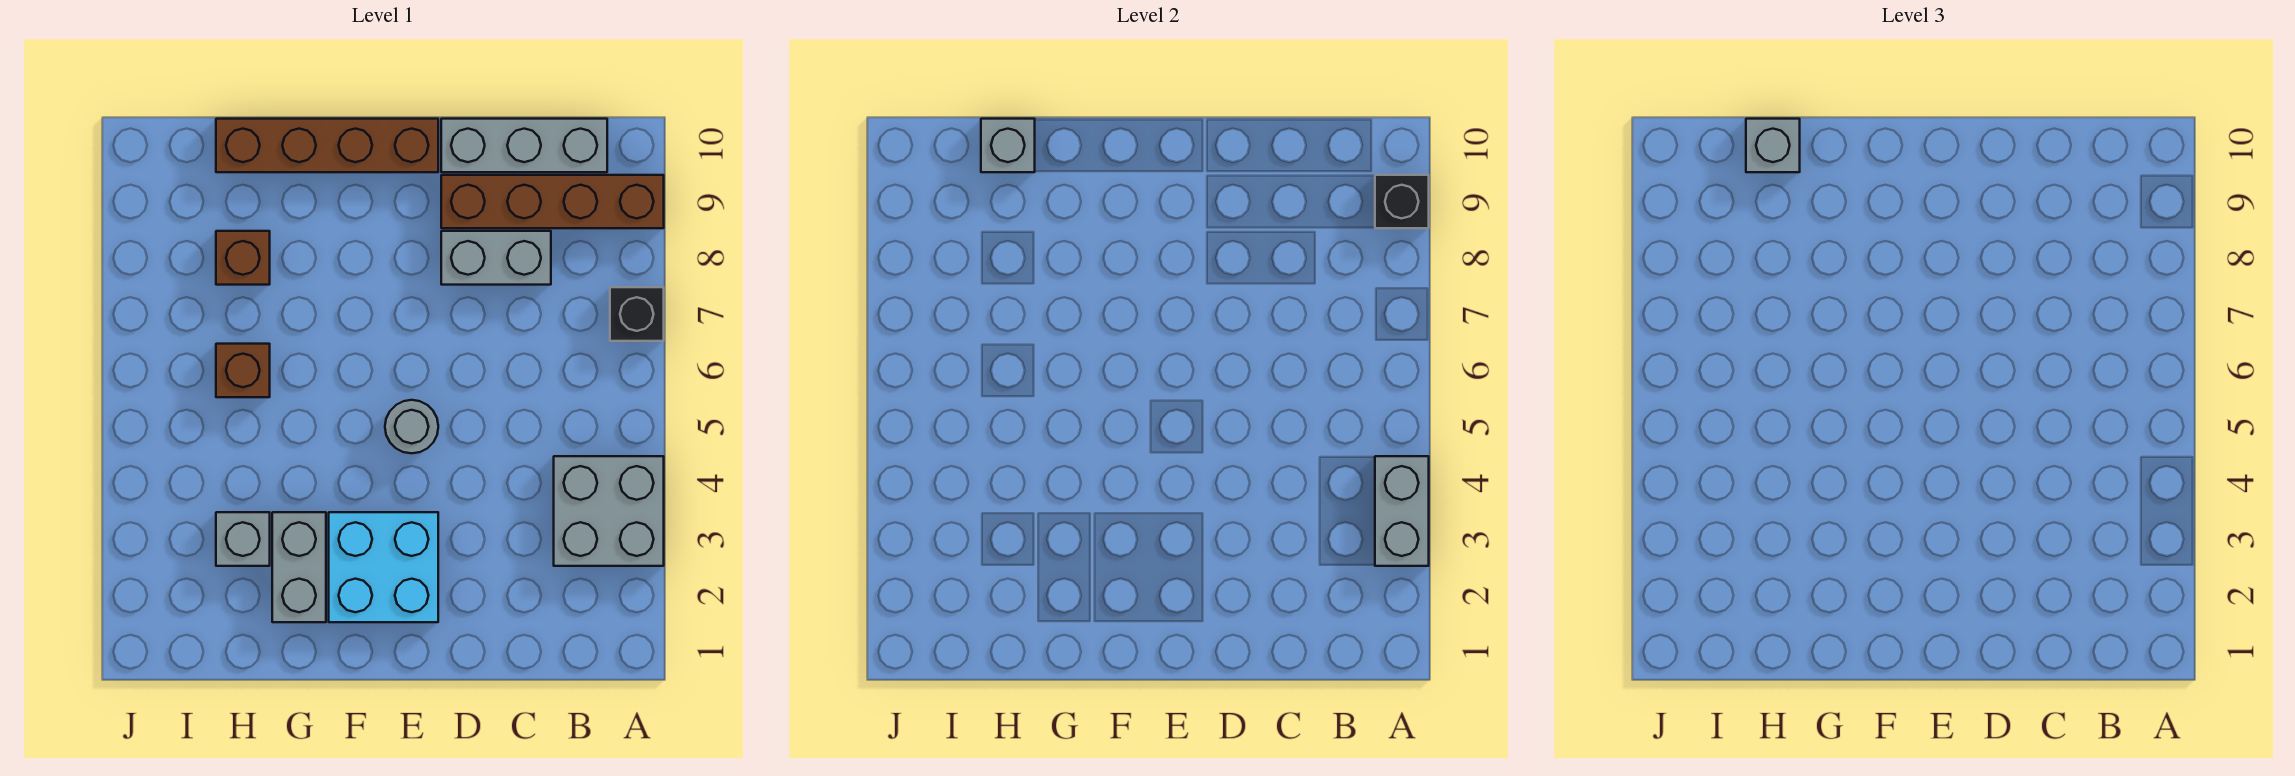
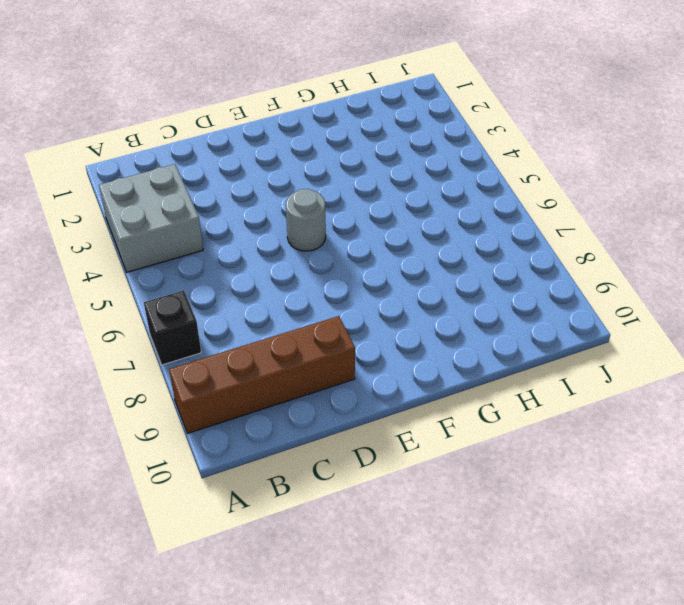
none -> grey 1x3 brick [441,119,607,172]
none -> grey 1x2 brick [441,231,551,285]
none -> cyan 2x2 brick [329,512,438,622]

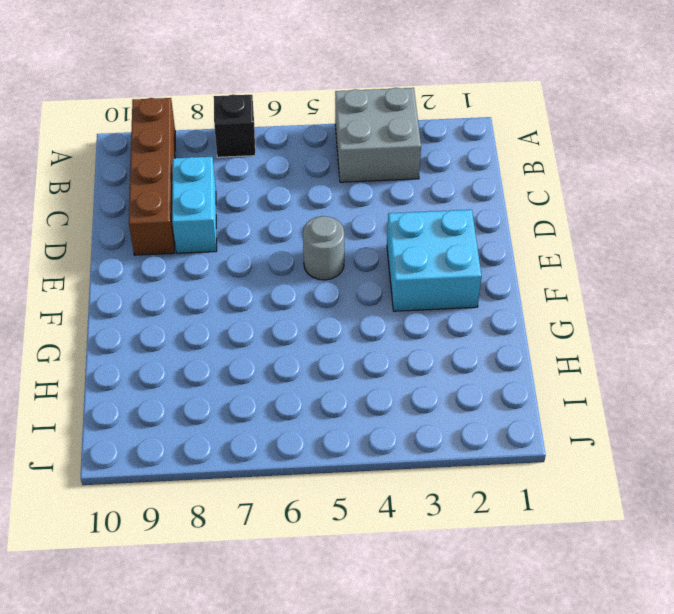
cyan 1x2 brick [172,157,217,253] -> grey 1x2 brick [441,231,551,285]
none -> grey 1x3 brick [441,119,607,172]
none -> brown 1x4 brick [216,119,438,172]
none -> grey 1x2 brick [272,512,326,622]

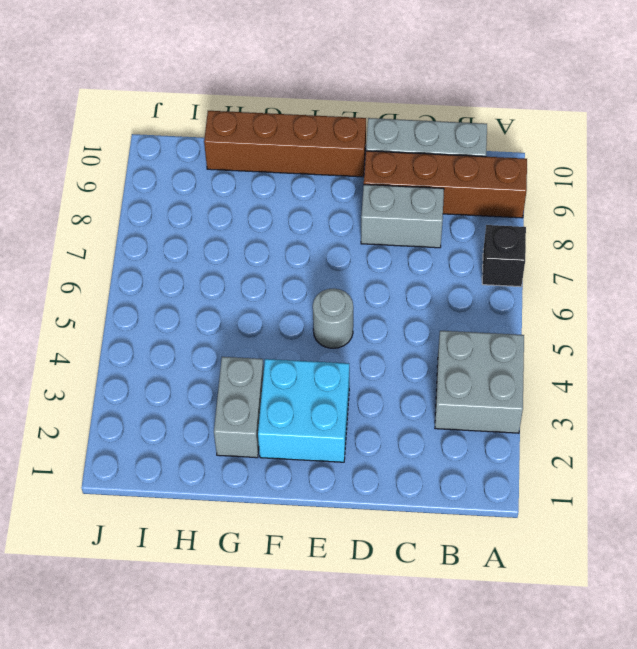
none -> grey 1x1 brick [216,512,270,566]
none -> brown 1x1 brick [216,344,270,397]
none -> brown 1x1 brick [216,231,270,285]

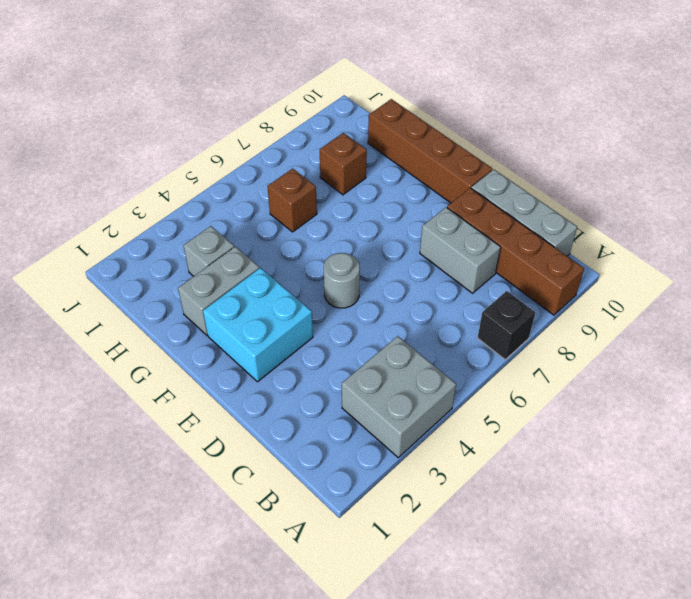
none -> grey 1x2 brick [1375,456,1429,566]
none -> black 1x1 brick [1375,175,1429,228]
none -> grey 1x1 brick [981,119,1035,172]

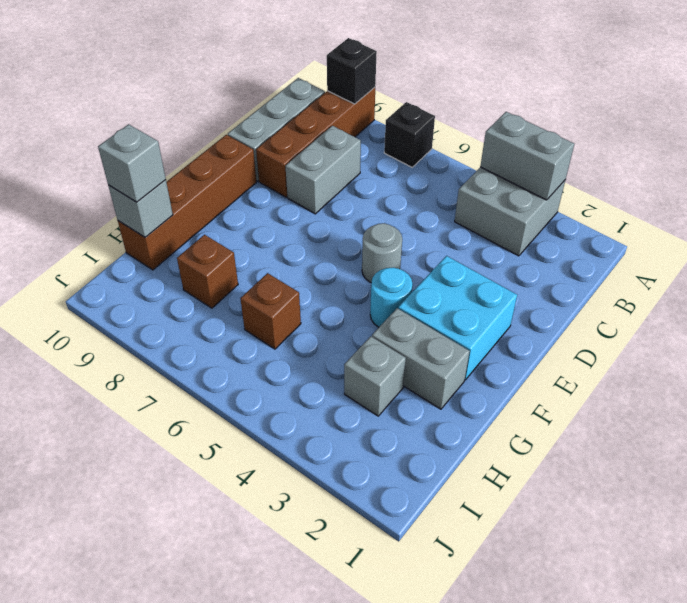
cyan 1x1 round brick [370,267,412,327] -> none

